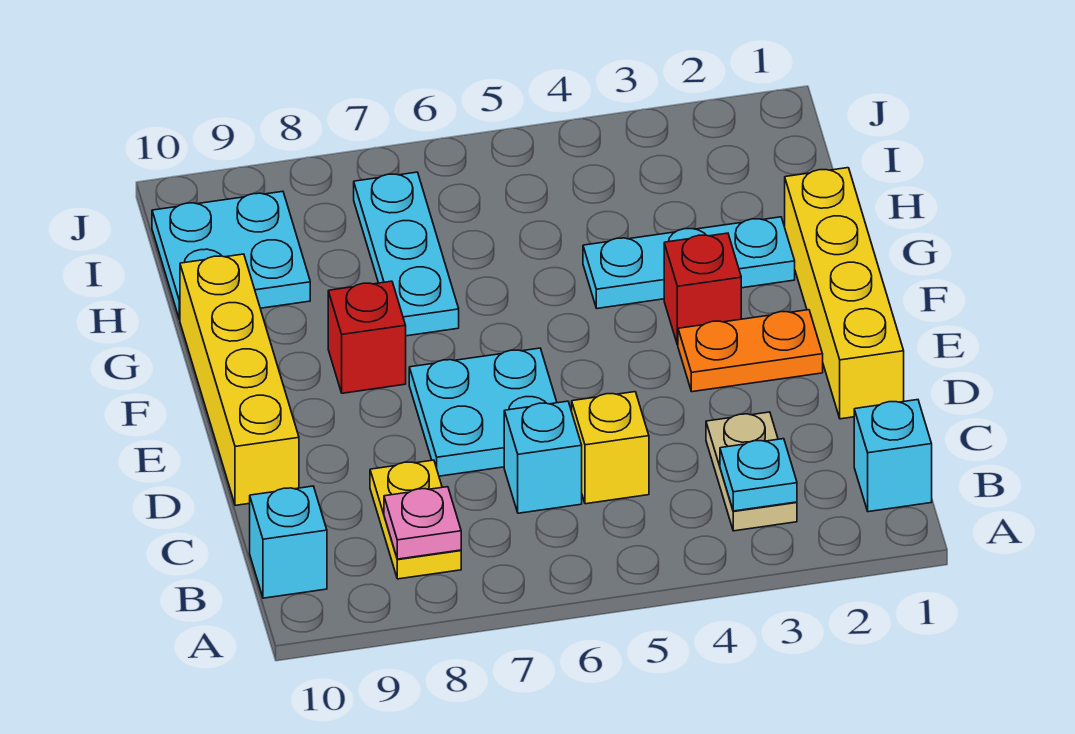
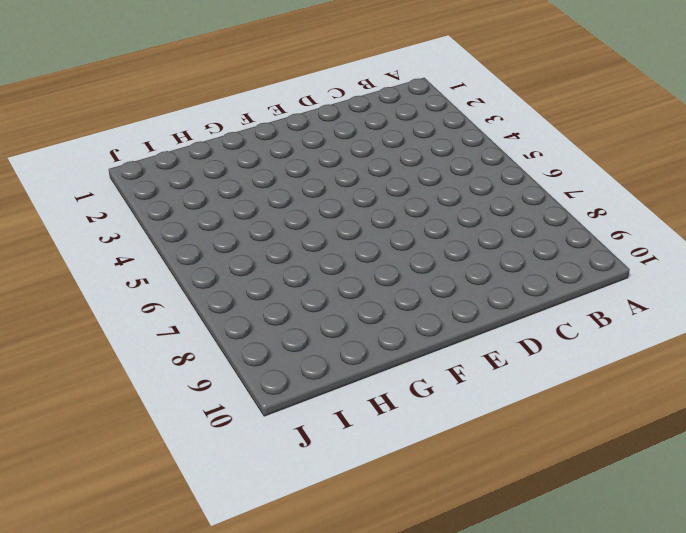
none -> cyan 1x1 brick [854,400,932,512]
none -> tan 1x2 plate [706,412,797,531]
none -> yellow 1x2 plate [370,460,461,579]

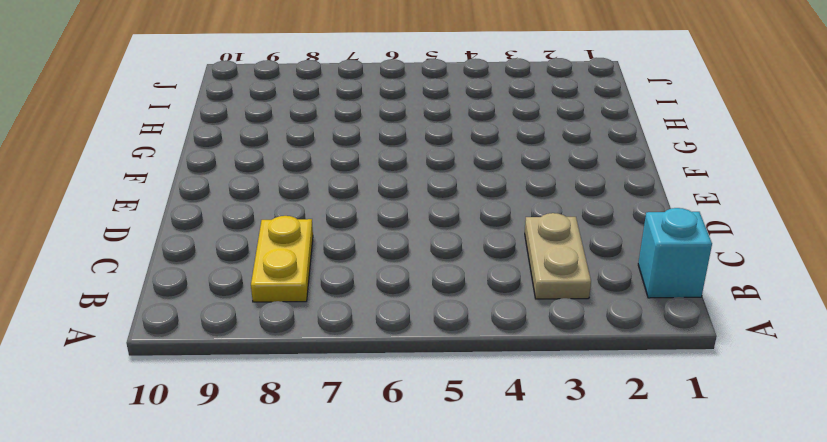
none -> cyan 1x1 brick [250,486,327,598]
none -> yellow 1x1 brick [572,392,649,504]
none -> cyan 1x1 brick [504,401,582,513]

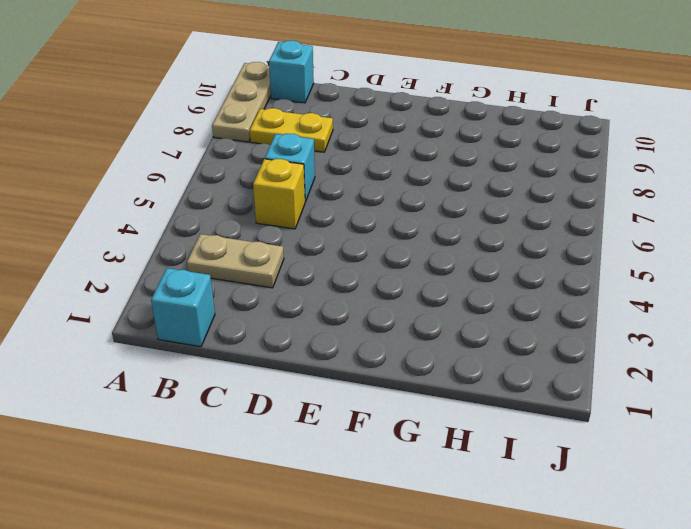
tan 1x3 plate [212,62,271,142] -> none
none -> yellow 1x4 brick [785,168,904,419]
none -> cyan 2x2 plate [409,348,557,476]
none -> yellow 1x4 brick [180,254,299,505]

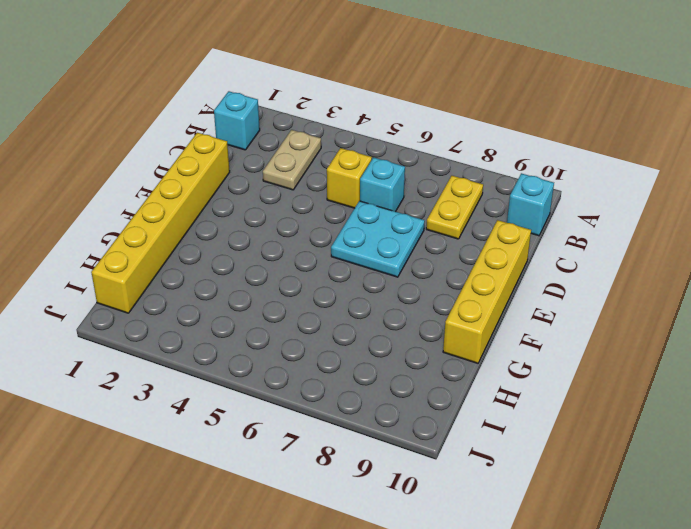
yellow 1x6 brick [91,133,230,313] -> yellow 1x4 brick [785,168,904,419]
none -> orange 1x2 plate [678,310,823,392]
none -> red 1x1 brick [664,233,741,345]
none -> red 1x1 brick [328,281,406,393]

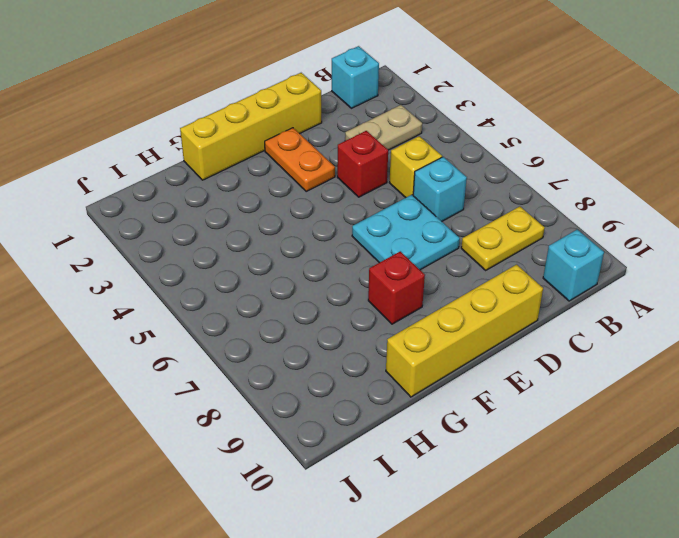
red 1x1 brick [337,131,388,197] -> red 1x1 brick moved to [664,233,741,345]
none -> cyan 1x3 plate [583,217,795,308]
none -> cyan 1x3 plate [354,172,459,336]
none -> cyan 2x2 plate [152,191,310,320]

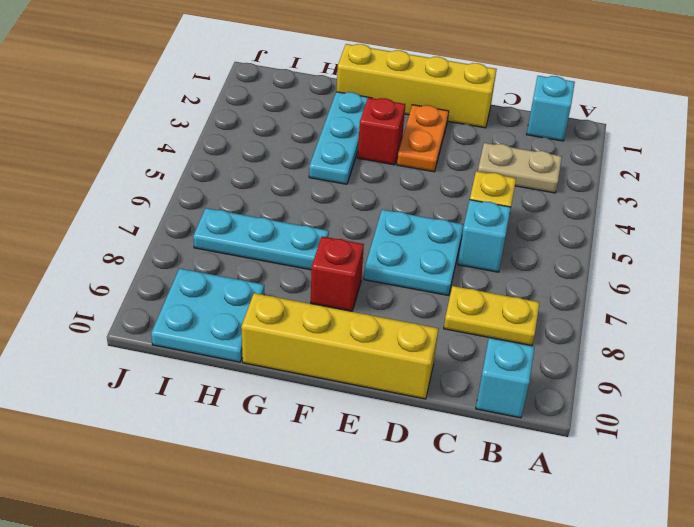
none -> cyan 1x1 plate [720,439,797,511]
none -> pink 1x1 plate [384,487,461,559]

